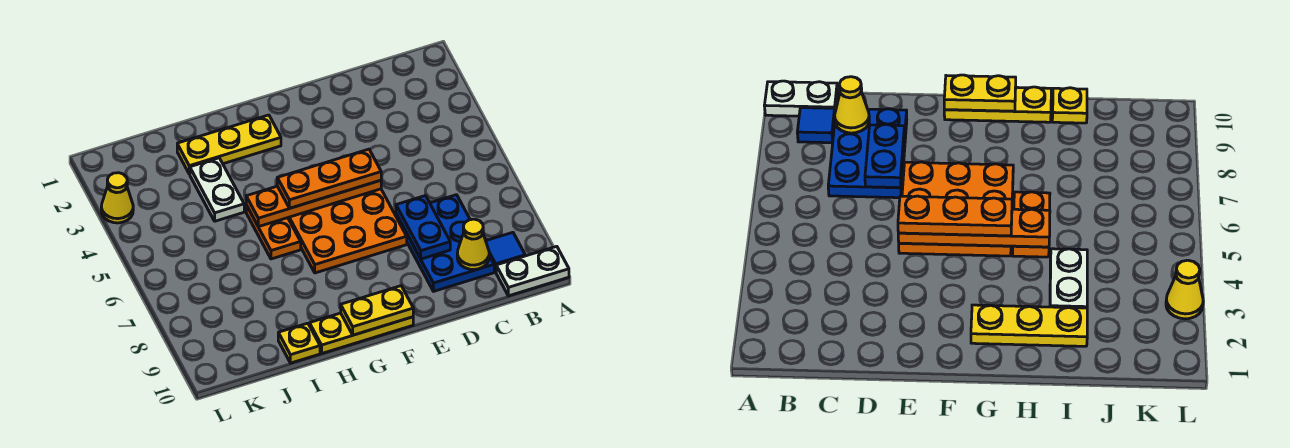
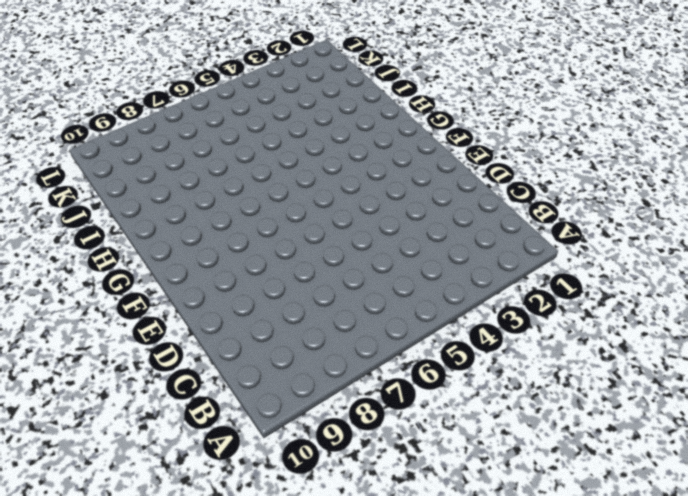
none -> white 1x2 plate [496,246,569,296]
none -> blue 1x1 tile [486,233,525,272]
none -> blue 2x3 plate [396,195,494,291]

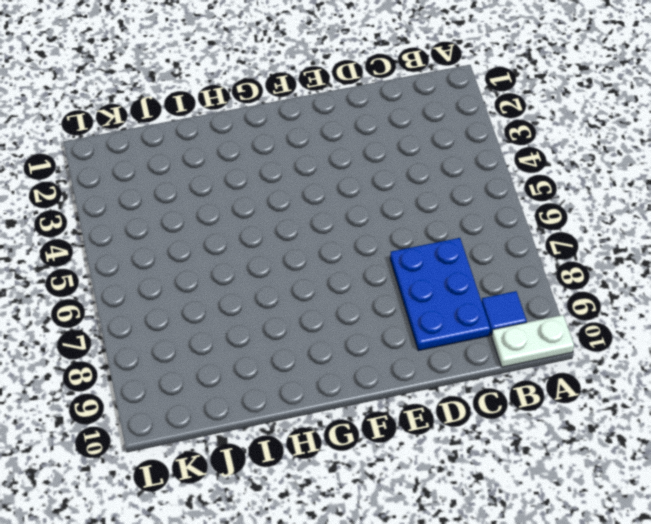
none -> orange 3x3 plate [288,189,407,273]
none -> yellow 1x3 plate [310,313,413,353]
none -> yellow 1x3 plate [177,115,281,174]

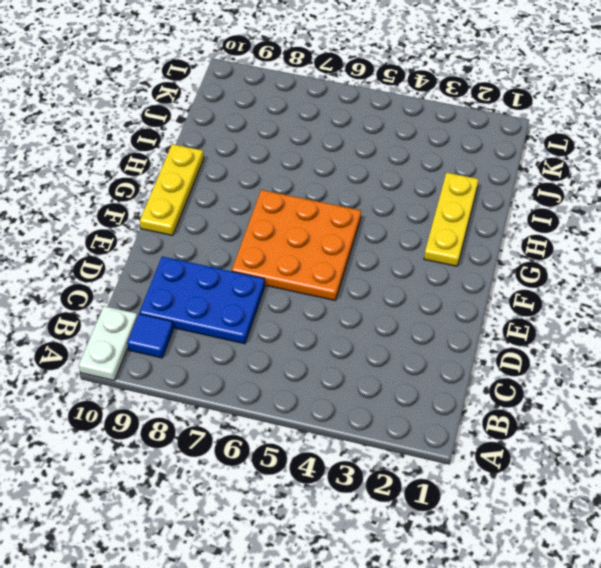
none -> orange 1x2 plate [246,205,301,259]
none -> white 1x2 plate [190,158,244,221]
none -> yellow 1x1 plate [278,323,320,363]

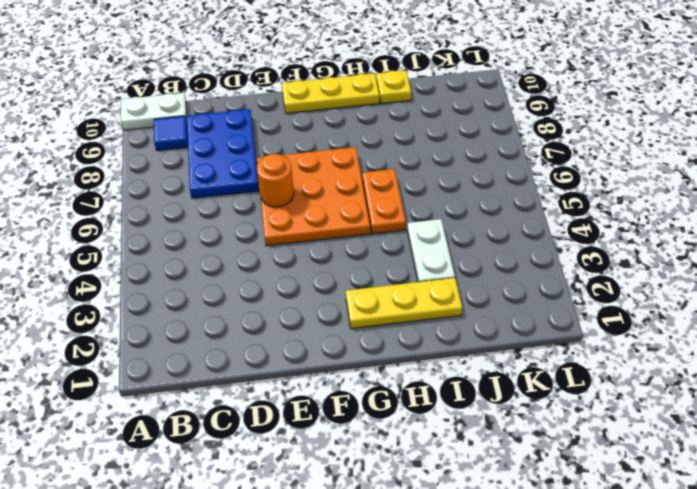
orange 1x1 round brick [257,154,294,207] -> none
none -> yellow 1x1 cone [101,173,133,223]
none -> yellow 1x1 cone [457,219,489,270]
none -> blue 1x2 plate [396,196,450,259]

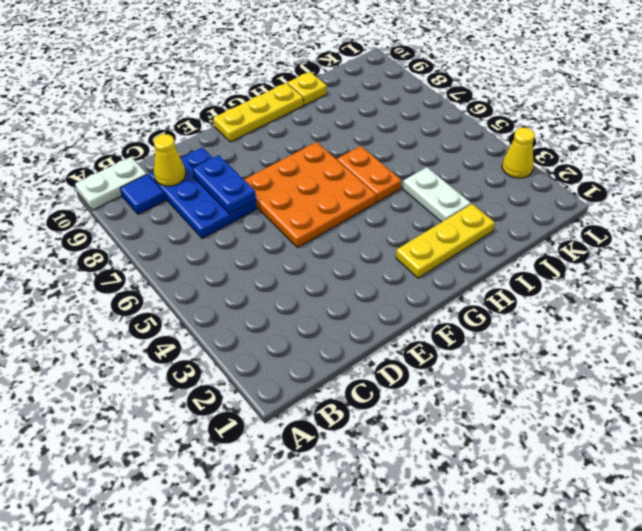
none -> orange 1x4 plate [246,180,381,227]
none -> yellow 1x2 plate [341,286,413,335]
none -> orange 1x3 plate [277,149,381,208]

